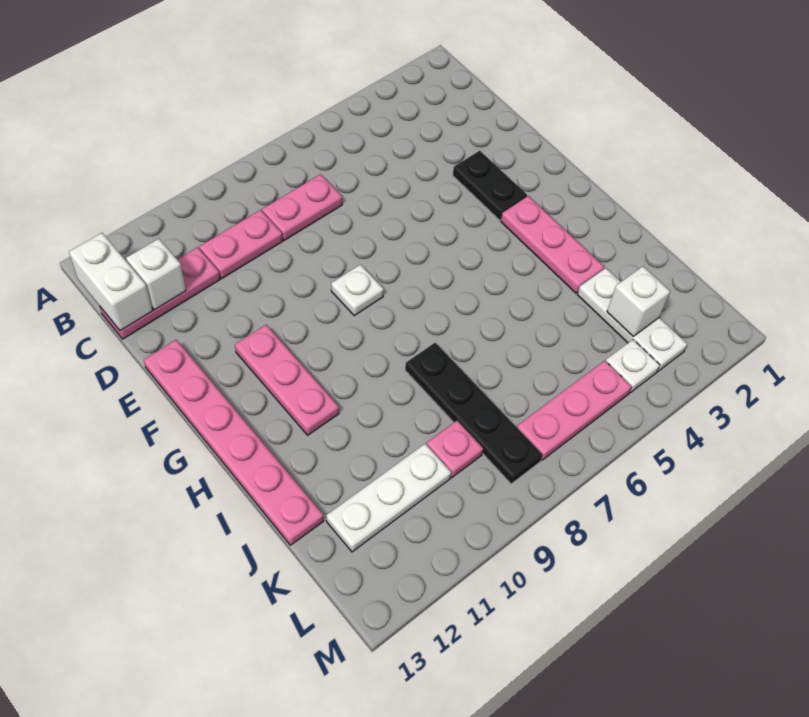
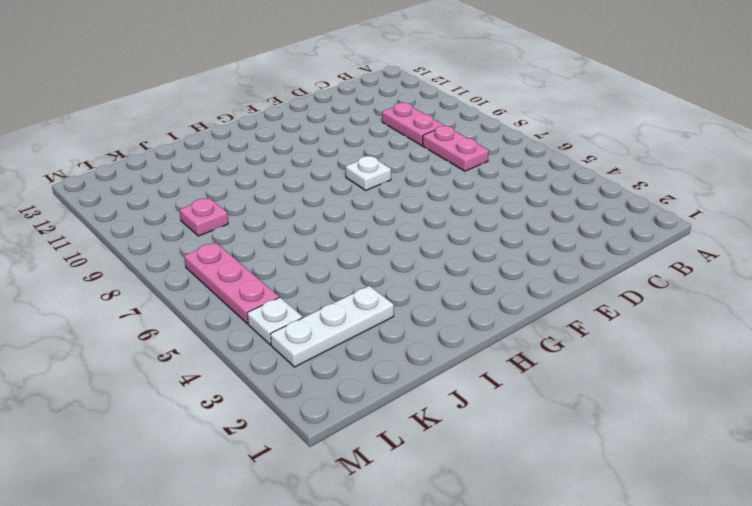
none -> pink 1x3 plate [100,247,220,339]
none -> black 1x2 plate [453,151,527,220]
none -> pink 1x6 plate [144,340,324,545]

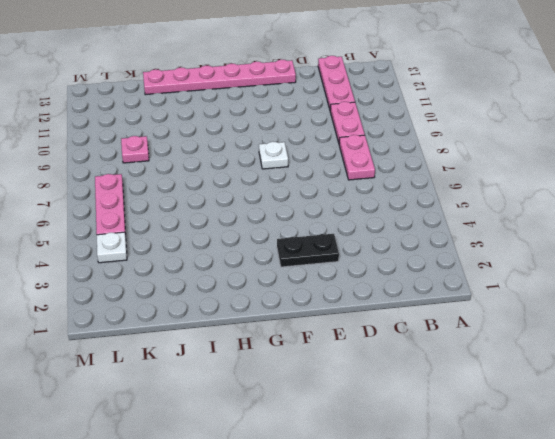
none -> pink 1x3 plate [235,325,339,435]
none -> pink 1x3 plate [501,196,605,293]
none -> black 1x4 plate [405,343,543,484]

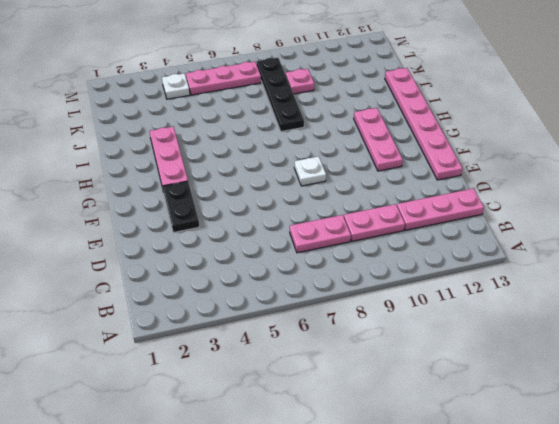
none -> white 1x3 plate [577,268,687,371]
none -> white 1x3 plate [326,444,451,552]
none -> white 1x2 brick [69,233,153,331]

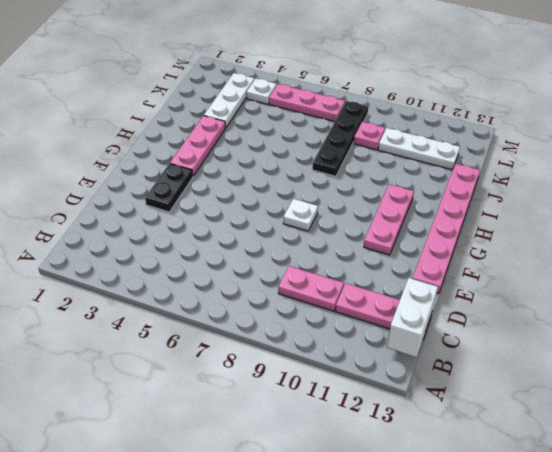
none -> pink 1x2 plate [262,174,342,240]
none -> white 1x1 brick [126,239,186,310]
none -> white 1x1 brick [607,266,670,336]

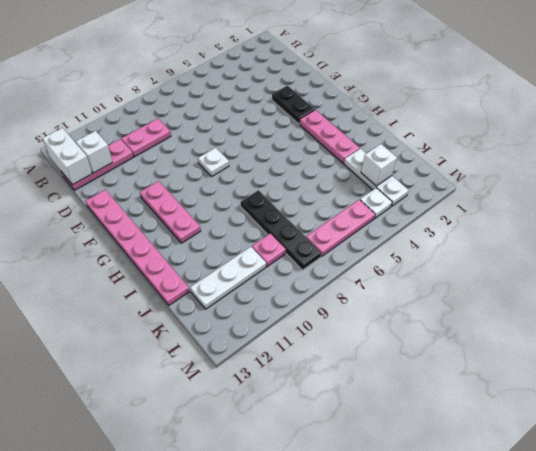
none -> pink 1x2 plate [262,174,342,240]

